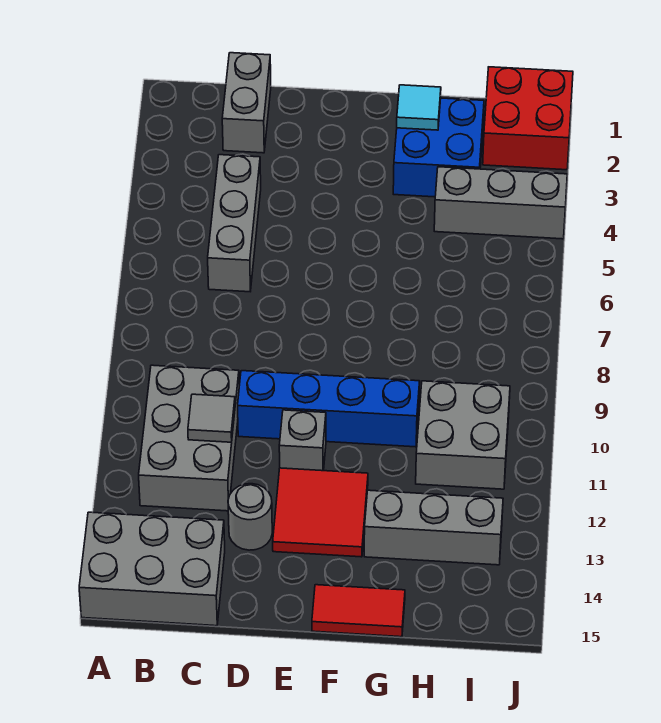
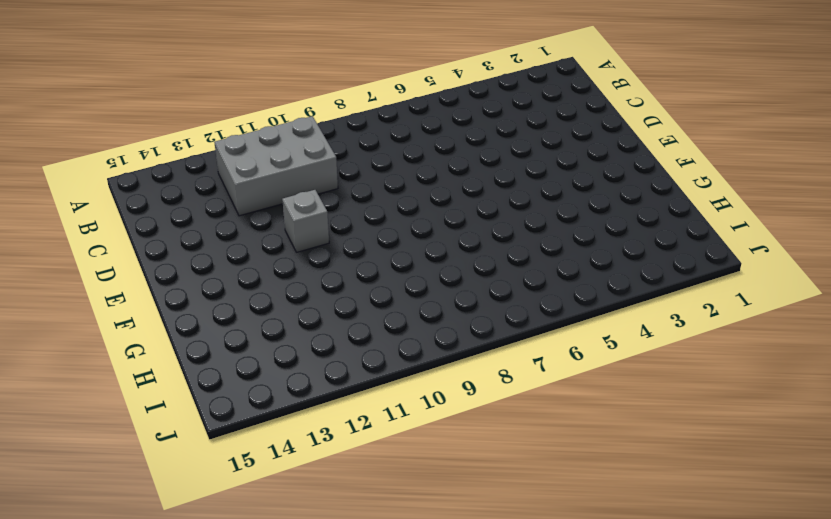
none -> grey 2x3 brick [79,512,225,626]
none -> grey 1x2 brick [222,53,271,153]
none -> grey 1x3 brick [208,155,261,292]

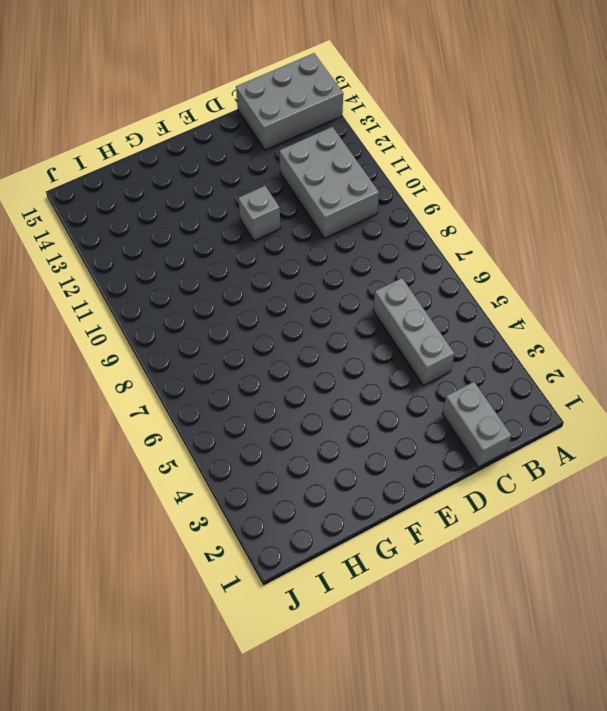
none -> blue 1x4 brick [238,371,420,447]
none -> grey 1x1 round brick [228,484,272,550]
none -> red 2x2 tile [273,468,368,557]

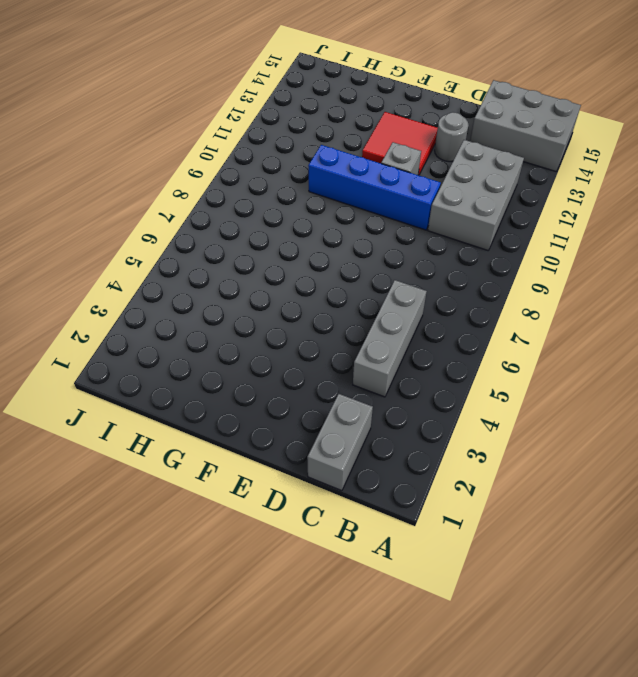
none -> red 1x2 tile [312,585,405,637]
none -> blue 2x2 brick [393,98,484,197]
none -> grey 1x3 brick [364,490,503,565]

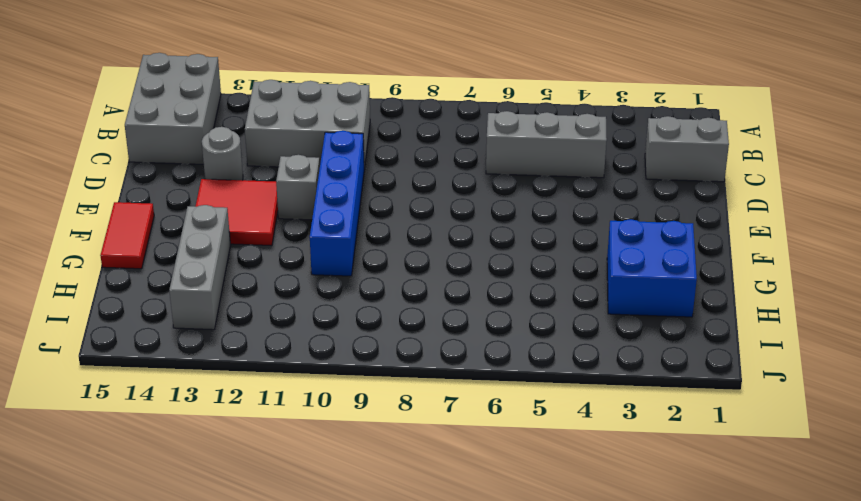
none -> grey 1x3 brick [434,167,567,239]
none -> grey 2x2 brick [416,381,510,489]
none -> red 2x2 brick [483,67,573,170]

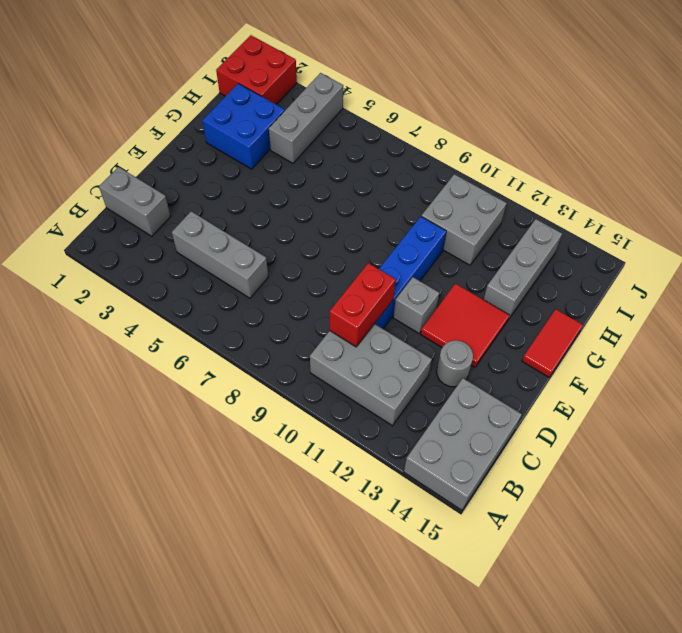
red 1x2 brick [330,263,396,347] -> none
none -> grey 1x1 tile [188,394,235,442]
none -> cyan 1x1 tile [397,85,441,130]

